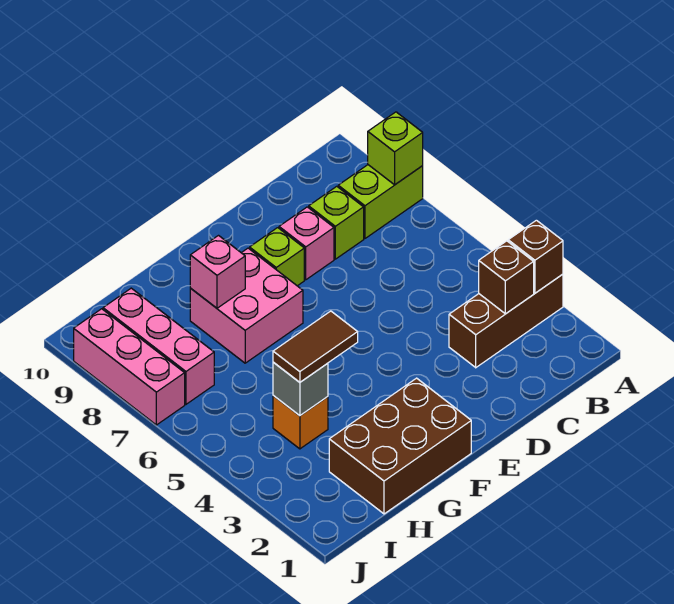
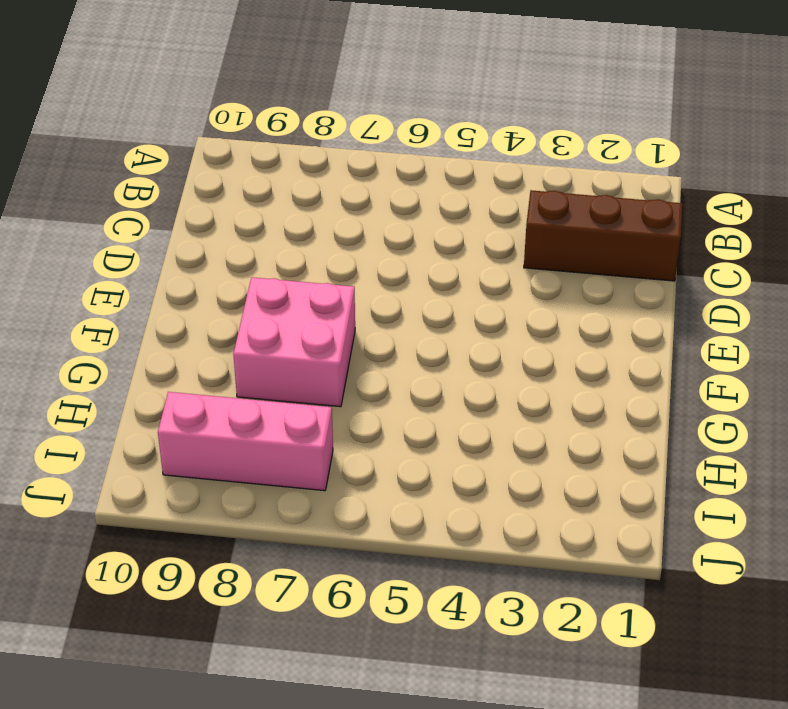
brown 1x3 brick [524,190,683,281] -> brown 1x3 brick turned to [449,274,563,368]
none -> lime 1x2 brick [338,165,423,238]
none -> lime 1x1 brick [309,186,364,259]
none -> pink 1x1 brick [279,207,334,280]

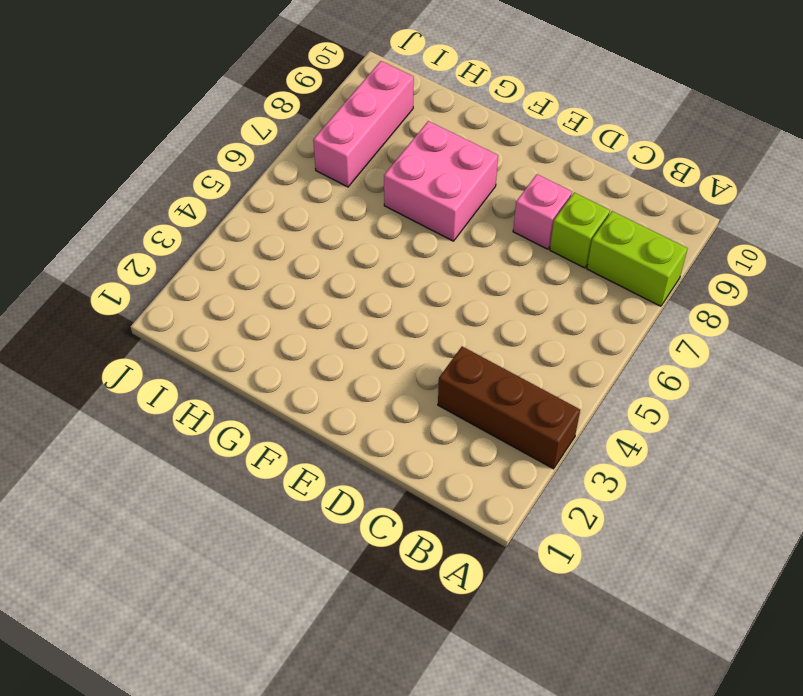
none -> lime 1x1 brick [250,228,304,286]
none -> brown 2x3 brick [329,378,471,514]
none -> orange 1x1 brick [273,396,328,449]

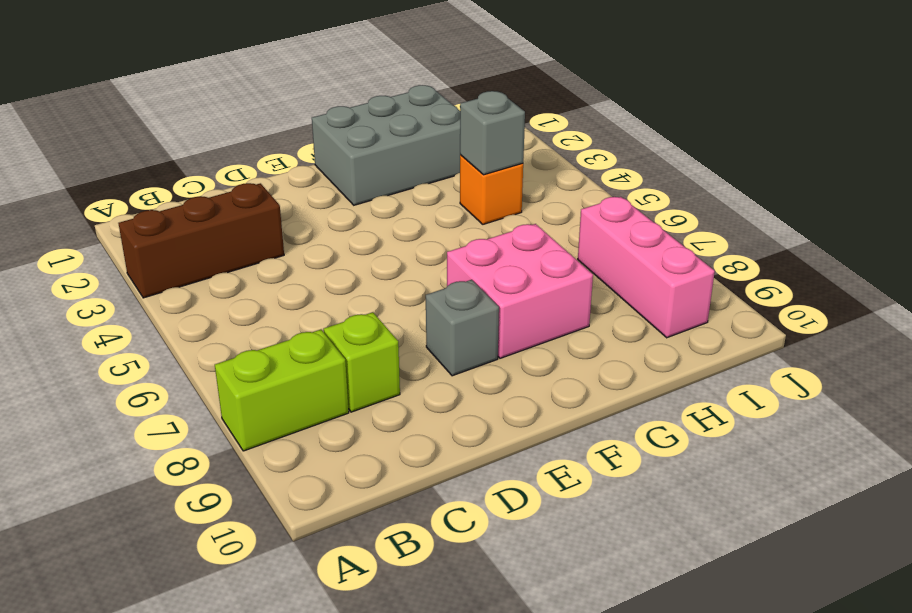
grey 1x1 brick [426,280,499,376] -> lime 1x1 brick [250,228,304,286]
grey 2x3 brick [312,85,460,205] -> brown 2x3 brick [329,378,471,514]
none -> pink 1x1 brick [279,207,334,280]
none -> pink 1x3 brick [74,309,185,425]
none -> brown 1x1 brick [508,220,563,293]

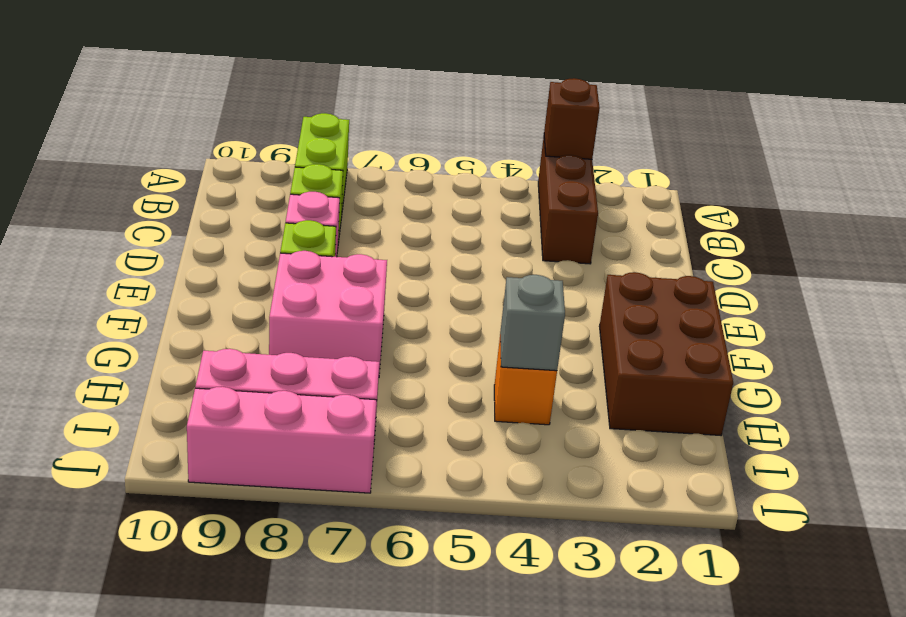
none -> lime 1x1 brick [368,112,423,185]
none -> brown 1x1 brick [479,241,534,314]
none -> pink 1x1 brick [190,236,245,308]

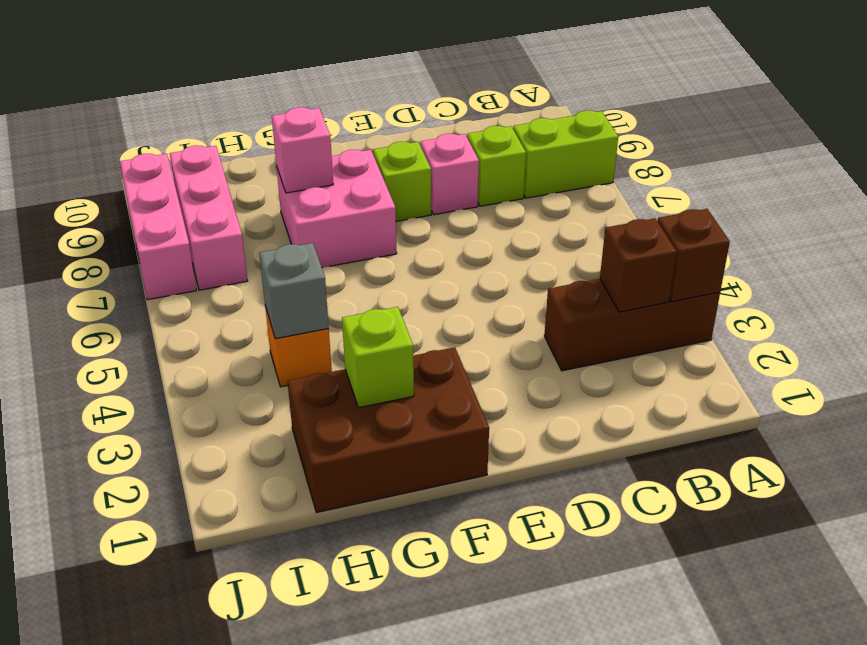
lime 1x1 brick [342,307,414,408] -> lime 1x1 brick moved to [368,112,423,185]
none -> brown 1x2 tile [273,311,358,382]

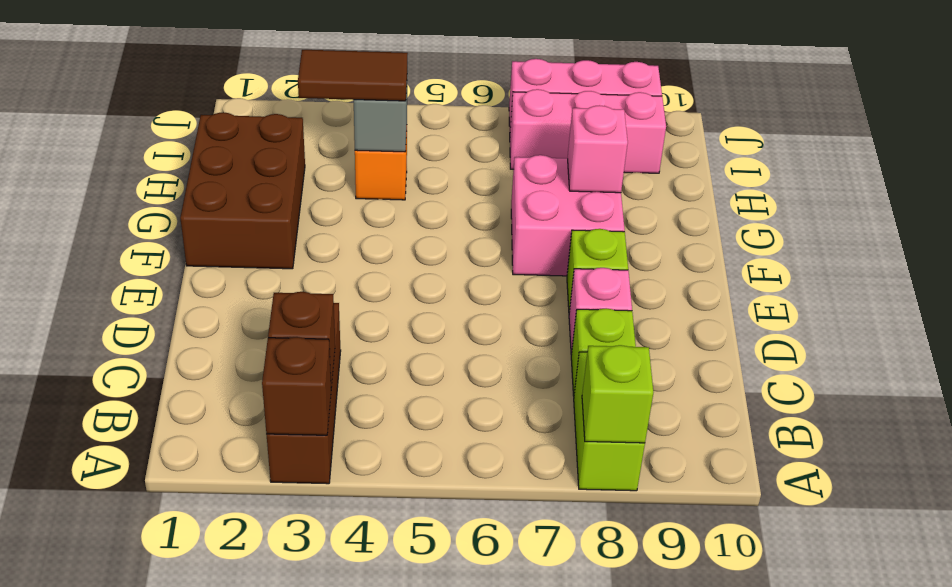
brown 1x2 tile [298,50,408,101] -> brown 1x2 tile turned to [273,311,358,382]

